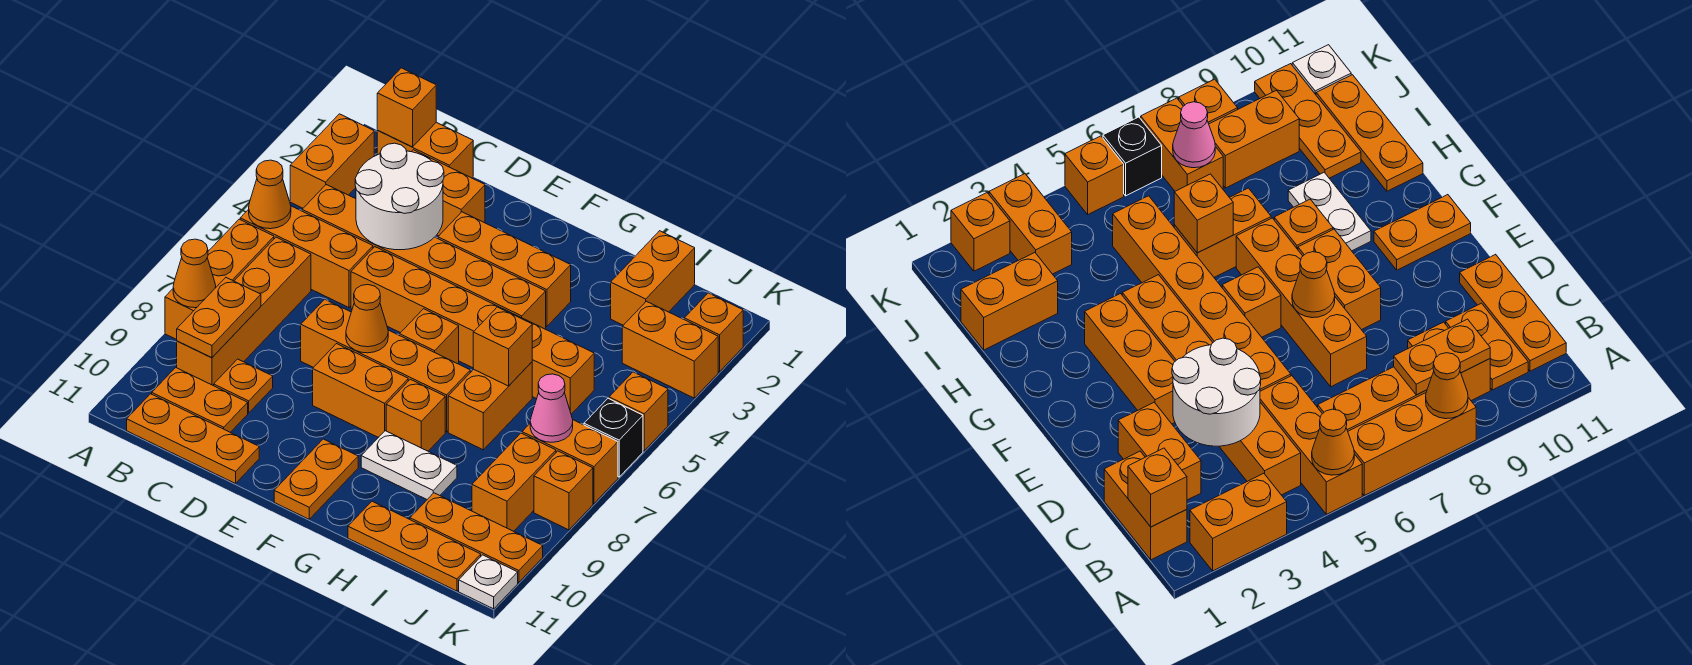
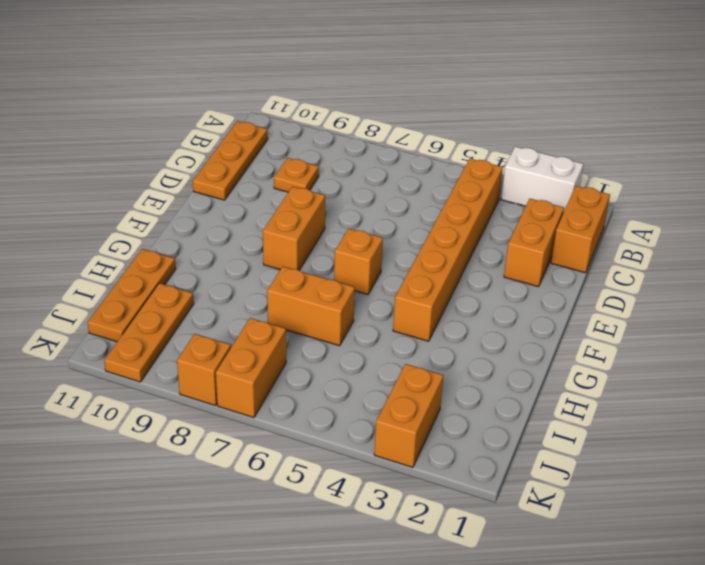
white 1x2 brick [501,147,583,213] -> orange 1x2 brick [290,114,374,208]
none -> orange 1x3 brick [240,206,373,308]
none -> orange 1x3 brick [165,219,274,340]
none -> orange 1x4 brick [177,237,311,386]
none -> orange 1x2 plate [152,367,248,432]

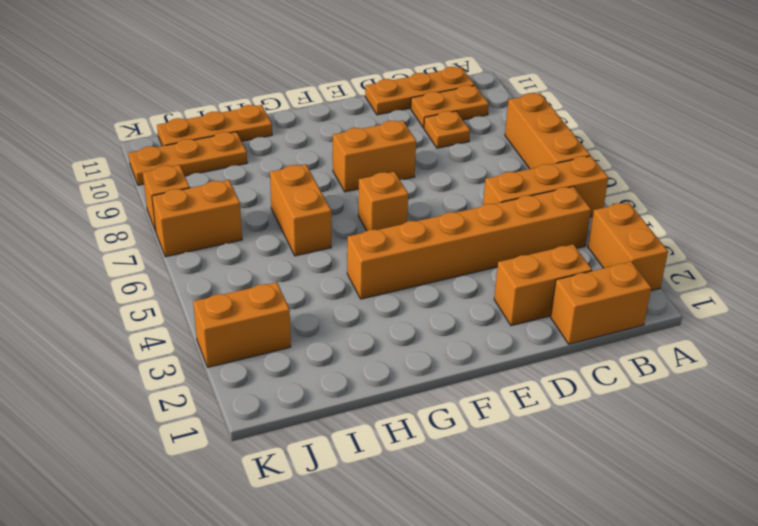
none -> orange 1x4 brick [177,237,311,386]
none -> orange 1x6 brick [351,247,594,414]
none -> orange 1x4 brick [301,299,470,432]
none -> orange 1x3 brick [438,212,571,327]

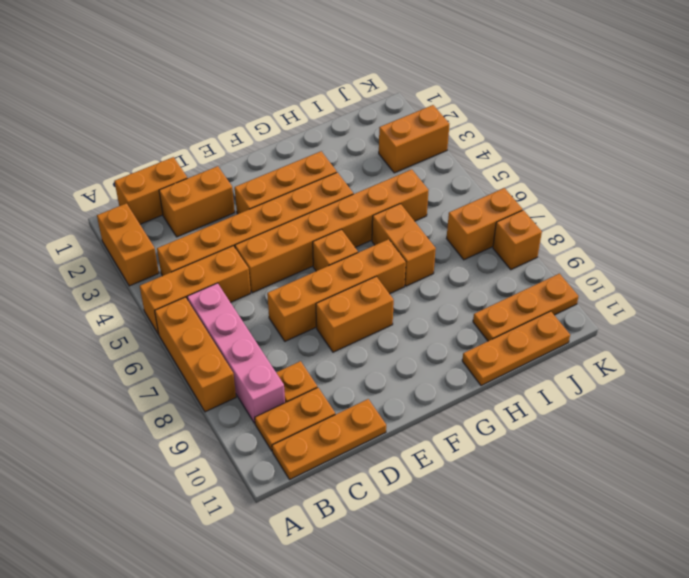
pink 1x4 brick [187,283,285,423] -> orange 1x4 brick [177,237,311,386]
none -> orange 1x2 plate [274,439,358,519]
none -> orange 1x1 brick [386,379,445,451]
none -> white 1x2 plate [361,431,457,499]
none -> orange 1x2 brick [611,231,695,325]

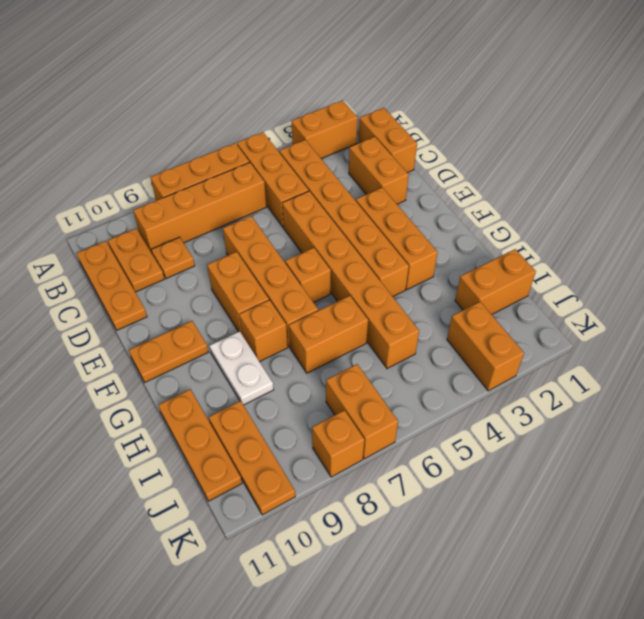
none -> orange 1x2 brick [472,433,556,531]
none -> orange 1x1 brick [684,293,743,372]
none -> orange 1x1 brick [609,372,668,451]
none -> black 1x1 brick [584,398,643,477]

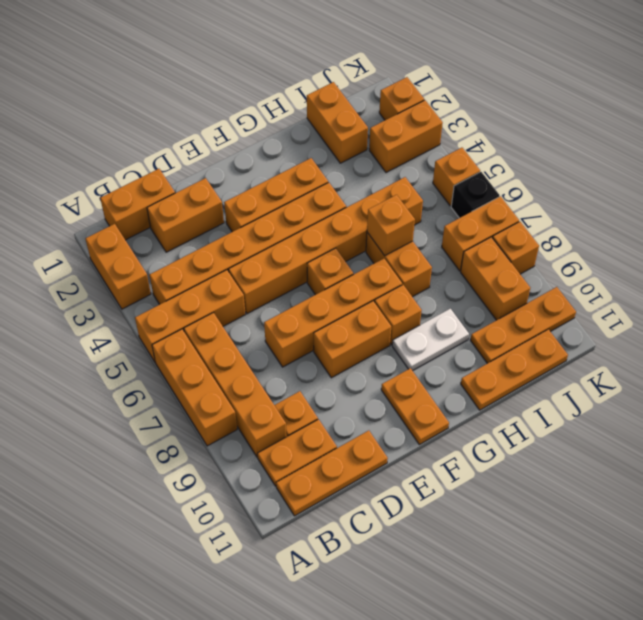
none -> white 1x1 plate [459,555,518,609]
none -> orange 1x1 cone [249,160,291,229]
none -> orange 1x1 cone [173,239,216,308]
none -> orange 1x1 brick [377,68,436,147]

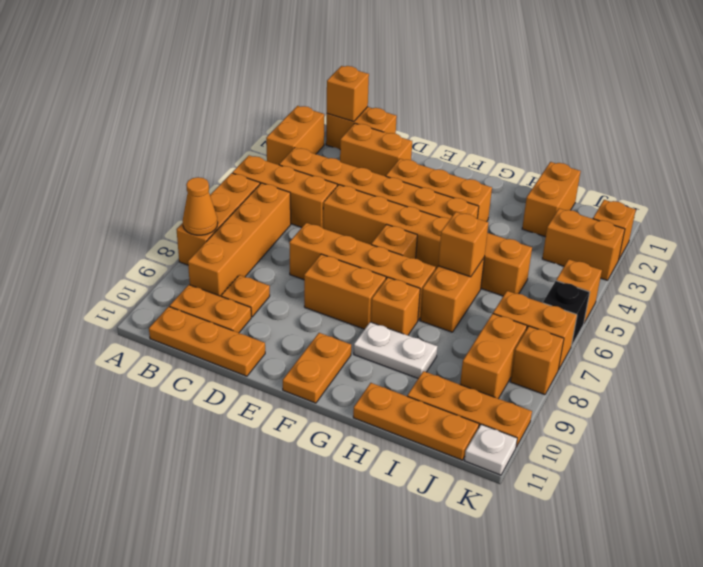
none -> orange 1x1 cone [249,160,291,229]
none -> orange 1x2 plate [177,278,261,358]
none -> white 2x2 round brick [355,143,444,250]
none -> orange 1x1 cone [346,285,388,353]

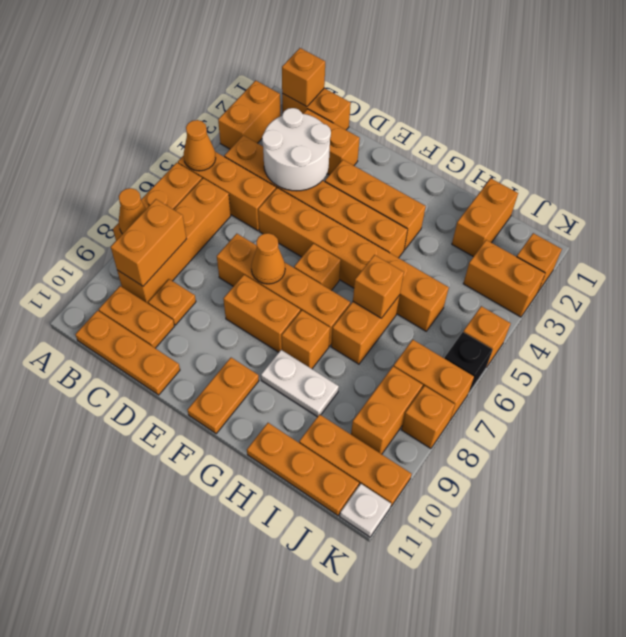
orange 1x2 brick [111,199,186,286] -> orange 1x2 plate [177,278,261,358]
none -> pink 1x1 cone [530,374,573,442]

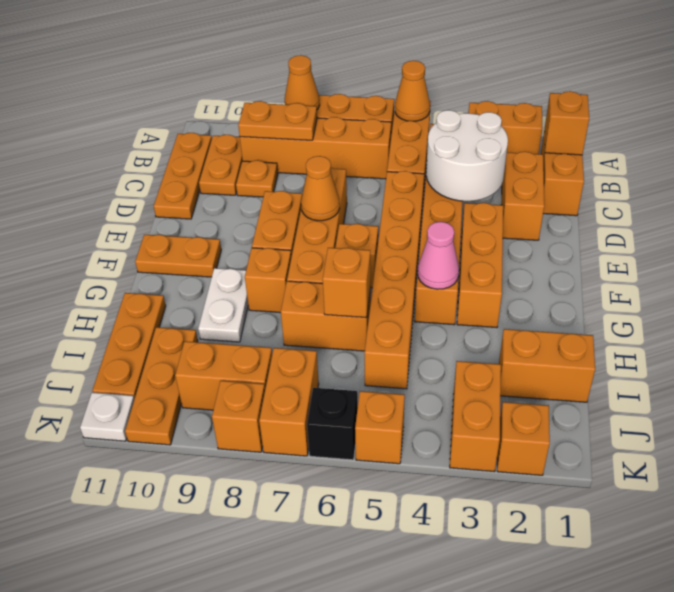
pink 1x1 cone [418,222,459,289] -> pink 1x1 cone moved to [530,374,573,442]

